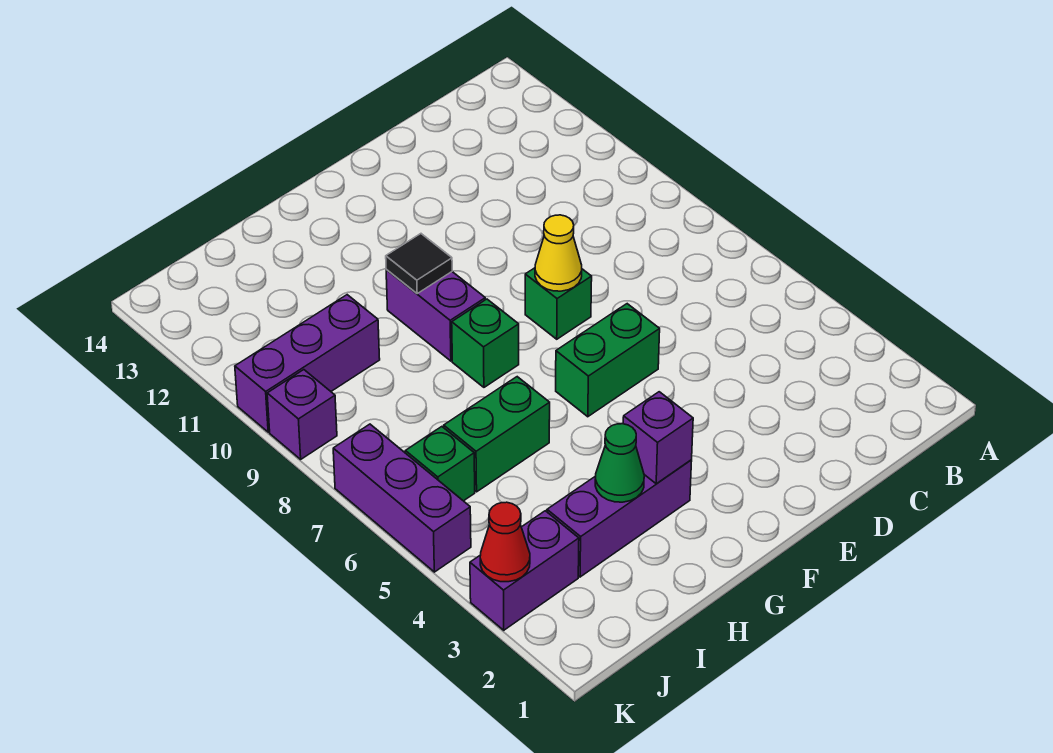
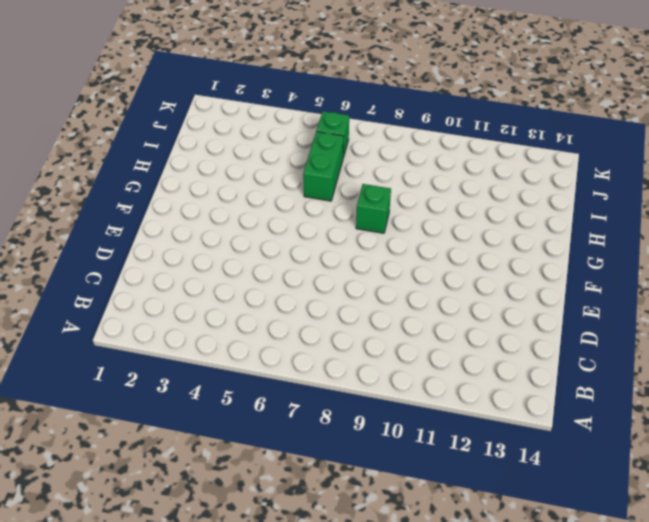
none -> green 1x2 brick [556,304,660,417]
none -> green 1x1 brick [525,268,592,339]
none -> purple 1x3 brick [547,460,692,577]

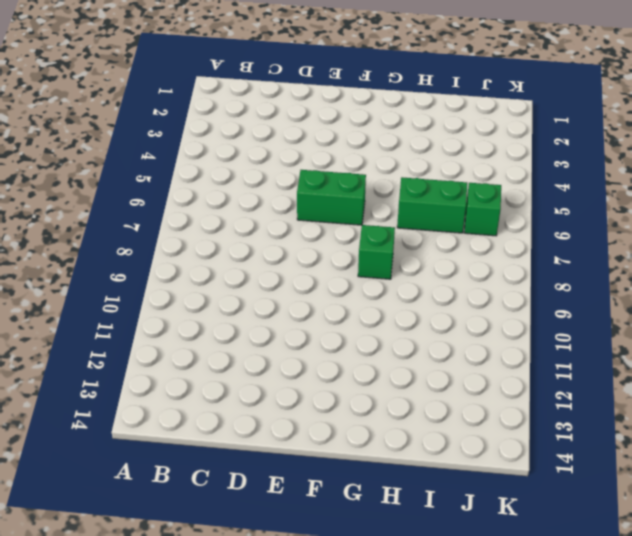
none -> green 1x1 brick [525,268,592,339]
none -> purple 1x3 brick [547,460,692,577]
none -> purple 1x2 brick [386,269,485,361]

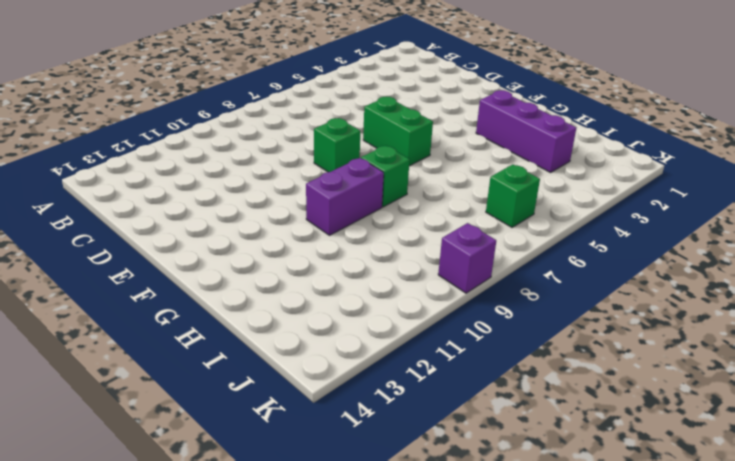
none -> green 1x2 brick [444,377,550,492]
none -> purple 1x3 brick [235,295,380,432]
none -> purple 1x2 brick [470,511,579,630]

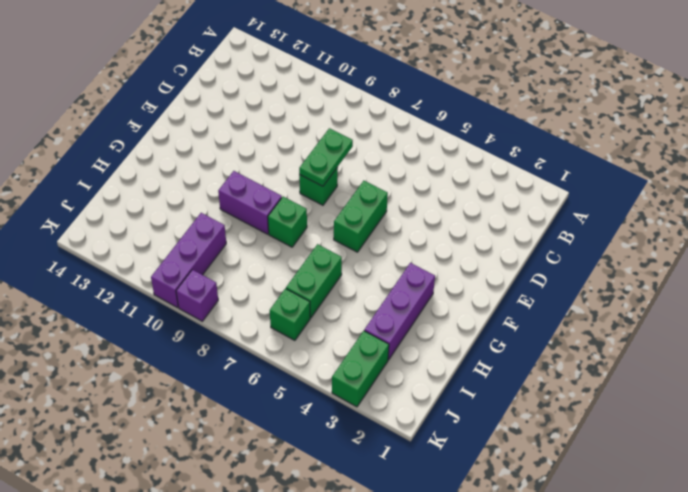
green 1x2 plate [299,128,353,186] -> yellow 1x1 cone [535,215,582,291]
green 1x2 brick [332,331,389,407] -> purple 1x2 brick [470,511,579,630]
none -> purple 1x3 brick [333,424,471,572]
none -> purple 1x1 brick [623,392,693,484]
none -> black 1x1 tile [386,234,452,293]

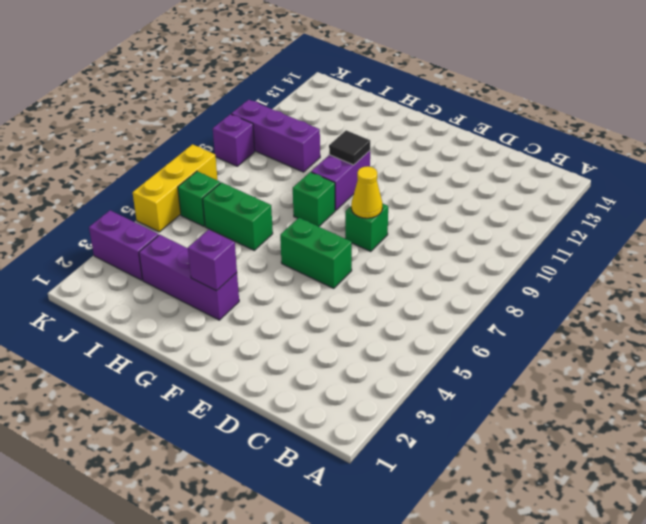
yellow 1x3 brick [133,144,217,232] -> purple 1x3 brick [333,424,471,572]
none -> green 1x1 cone [595,424,644,502]
none -> red 1x1 cone [480,502,530,582]

